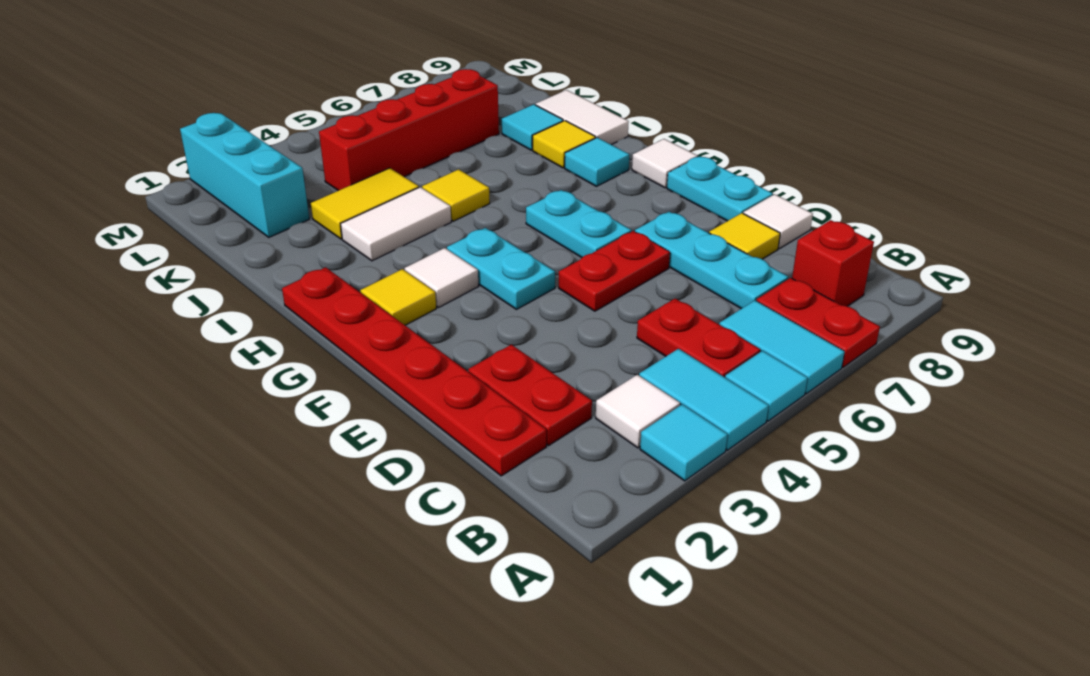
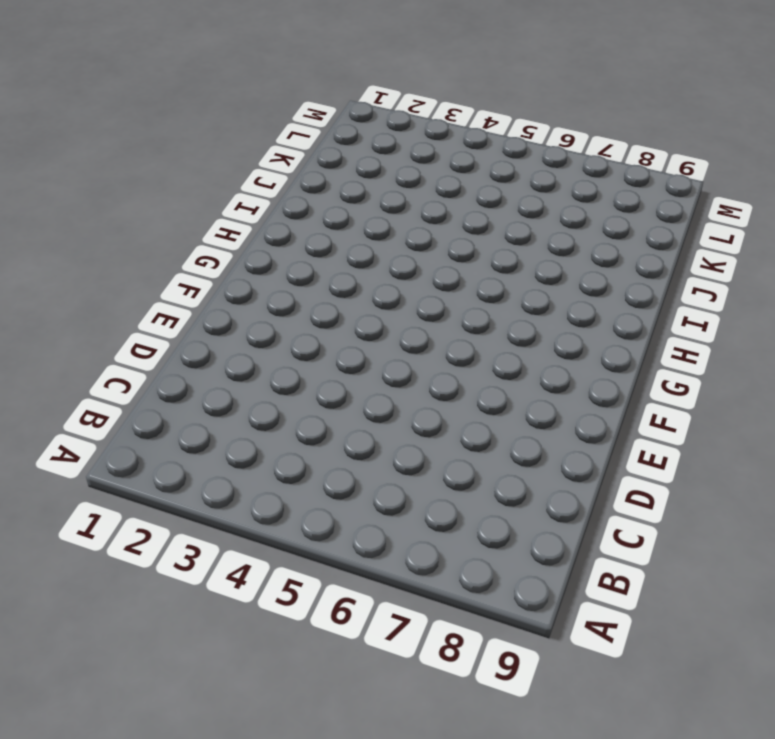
none -> cyan 1x1 tile [640,404,728,481]
none -> cyan 1x2 tile [639,349,769,450]
none -> cyan 1x1 tile [725,351,808,421]

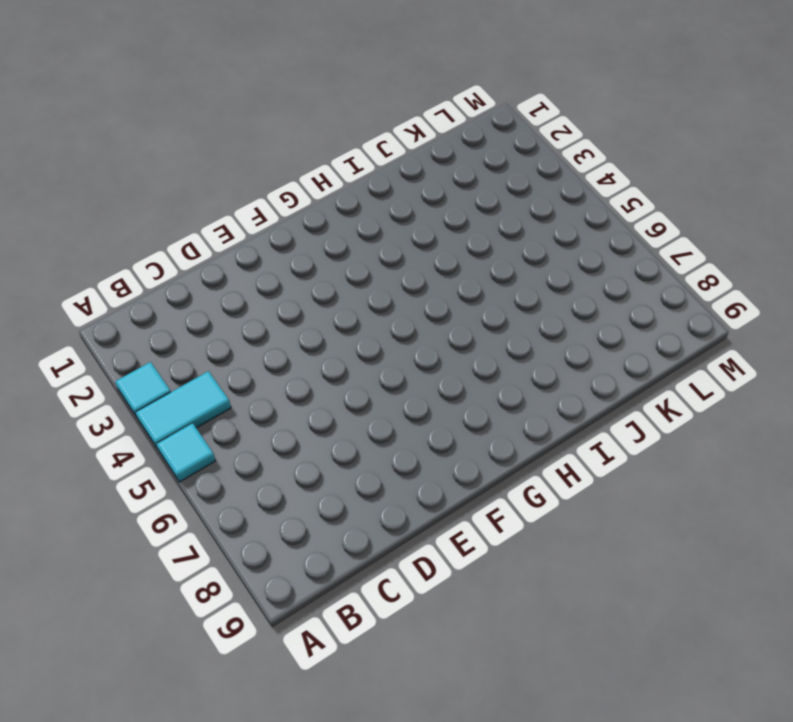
none -> cyan 1x2 tile [719,300,845,394]
none -> red 1x2 plate [757,278,880,367]
none -> white 1x1 tile [596,375,680,448]

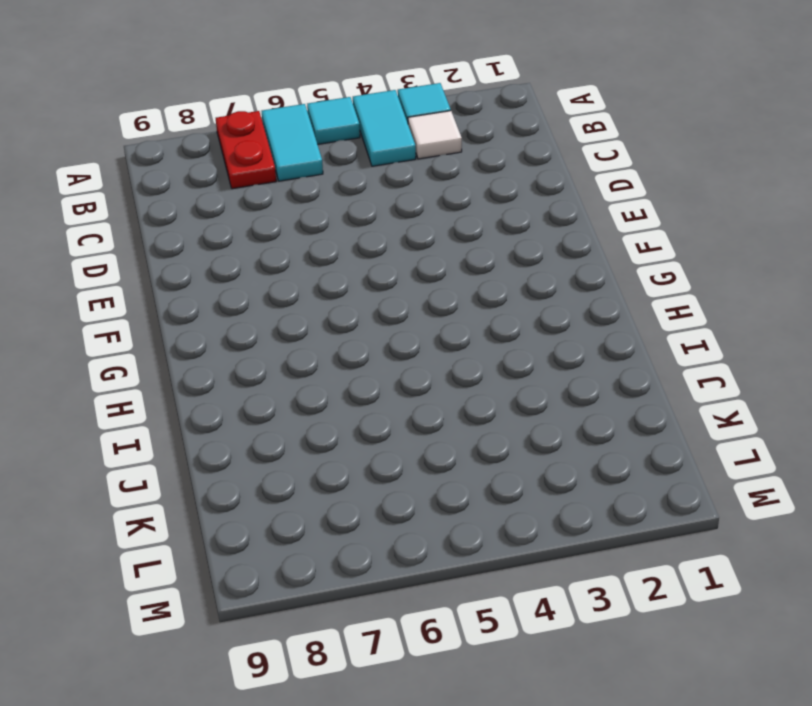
none -> red 1x2 plate [637,299,760,377]
none -> red 1x1 brick [792,220,874,306]
none -> red 1x6 plate [282,267,546,476]

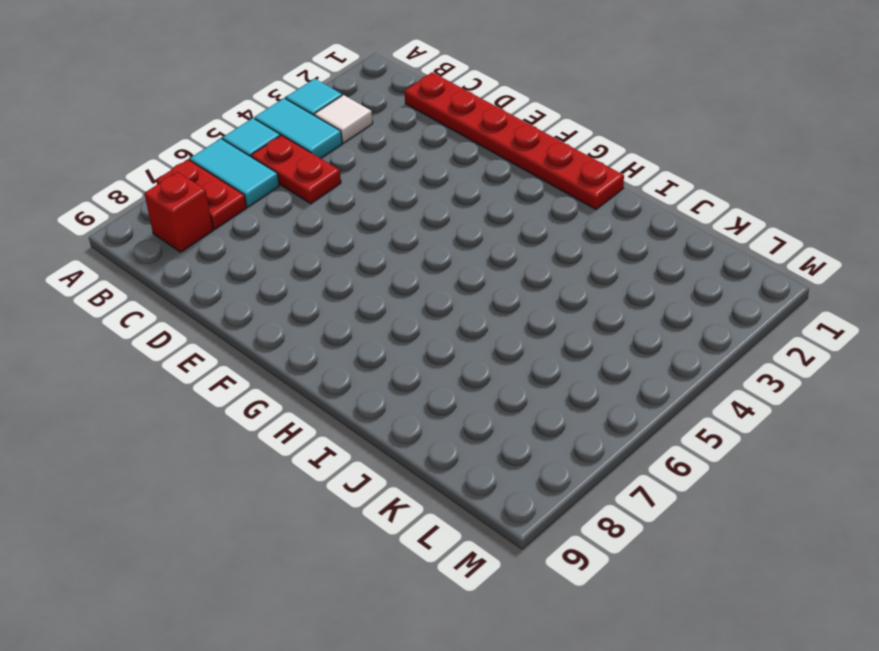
none -> red 1x2 plate [468,345,592,445]
none -> cyan 1x3 plate [635,212,788,309]
none -> yellow 1x1 tile [709,213,780,259]

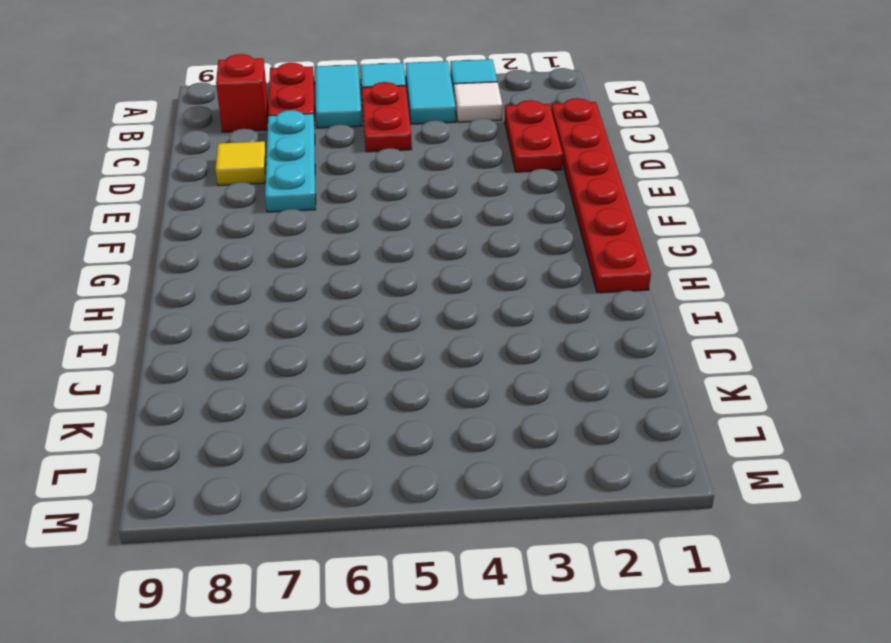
none -> white 1x1 tile [743,194,813,249]
none -> red 1x2 plate [559,231,670,311]
none -> cyan 1x2 plate [667,157,773,221]

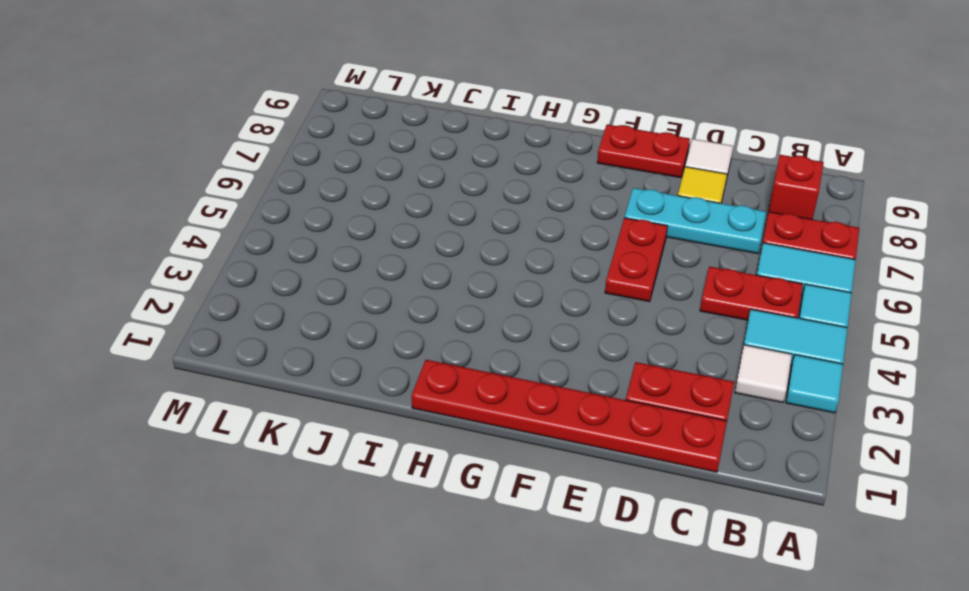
red 1x2 plate [597,125,690,178] -> cyan 1x2 plate [667,157,773,221]
none -> cyan 1x2 plate [447,228,555,309]
none -> cyan 1x2 plate [526,190,631,258]
none -> yellow 1x1 tile [360,269,436,325]

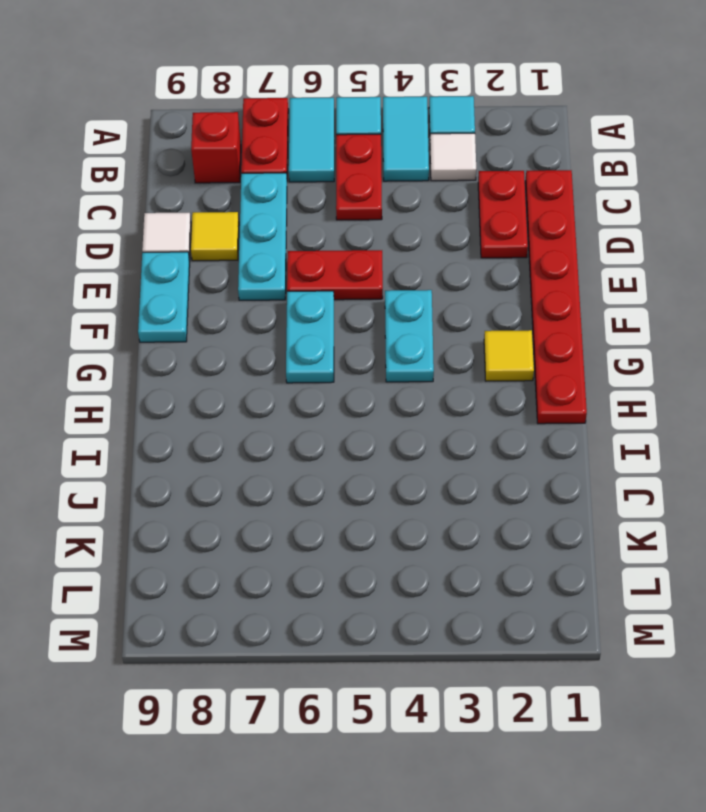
none -> white 1x1 tile [405,248,479,308]
none -> white 1x1 tile [632,139,697,188]
none -> cyan 1x1 tile [565,137,629,186]

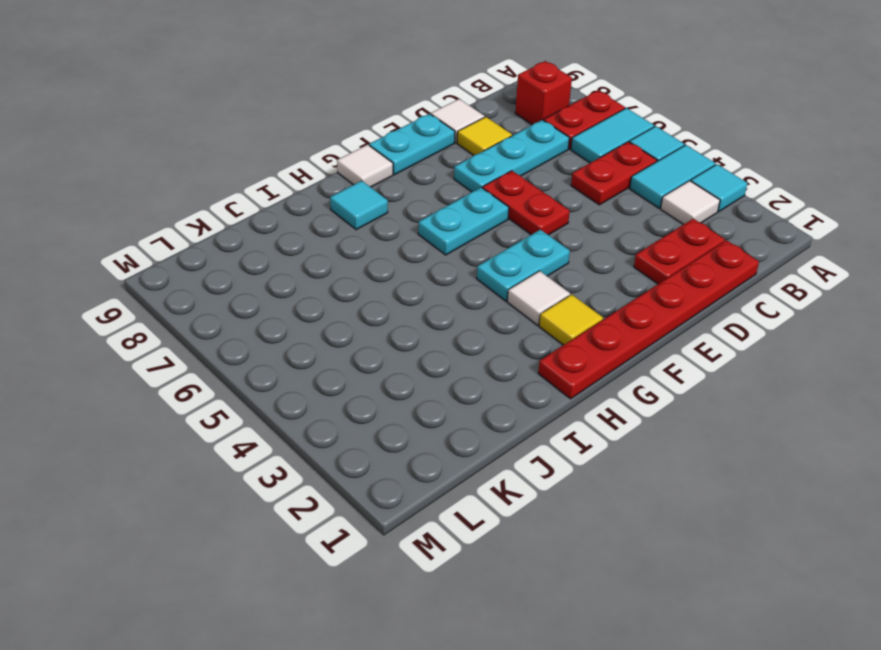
none -> white 1x2 tile [341,187,451,261]
none -> yellow 1x1 tile [422,169,490,221]
none -> yellow 1x1 tile [533,121,596,168]

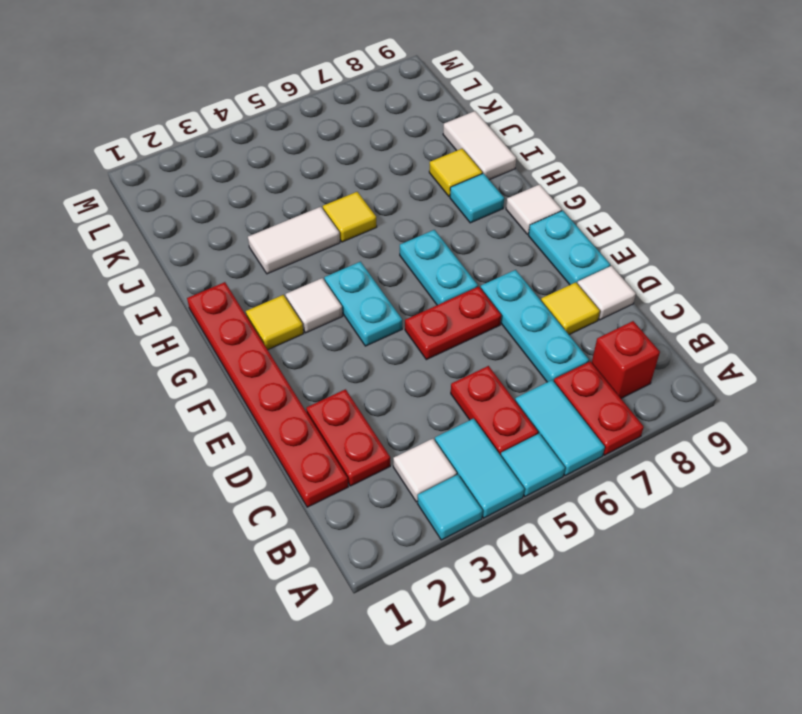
none -> yellow 1x2 tile [311,168,419,239]
none -> cyan 1x1 tile [502,104,563,150]
none -> cyan 1x3 brick [180,113,309,237]

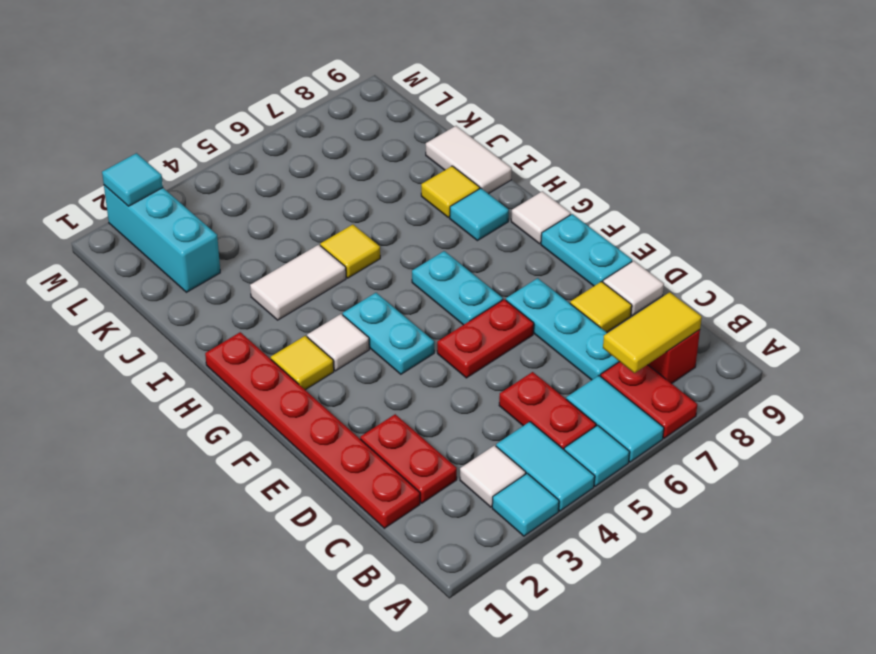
yellow 1x2 tile [603,292,702,373] -> yellow 1x2 tile moved to [311,168,419,239]
cyan 1x1 tile [102,153,163,206] -> cyan 1x1 tile moved to [502,104,563,150]
none -> red 1x4 brick [319,69,499,191]

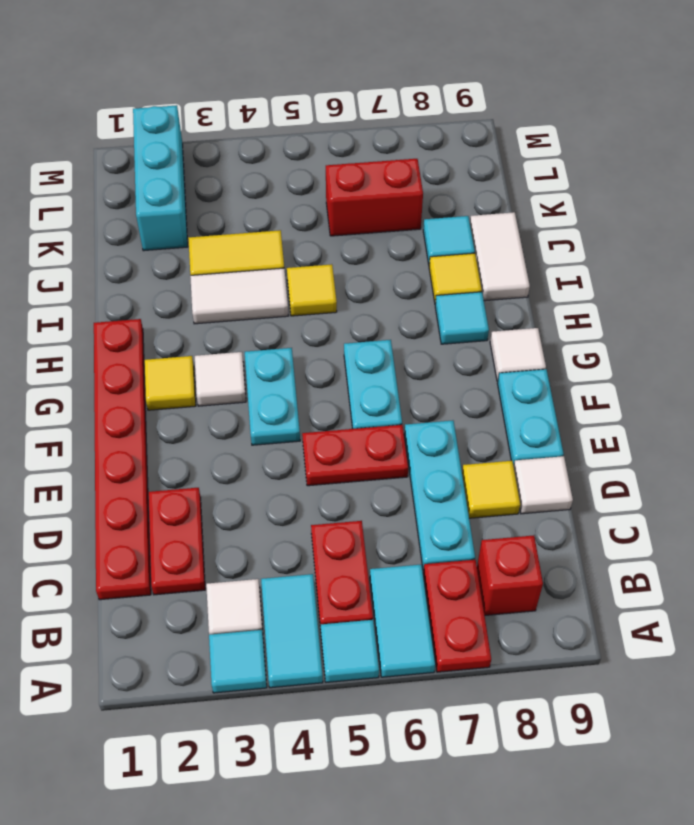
red 1x2 brick [326,159,423,236] -> red 1x4 brick [319,69,499,191]

